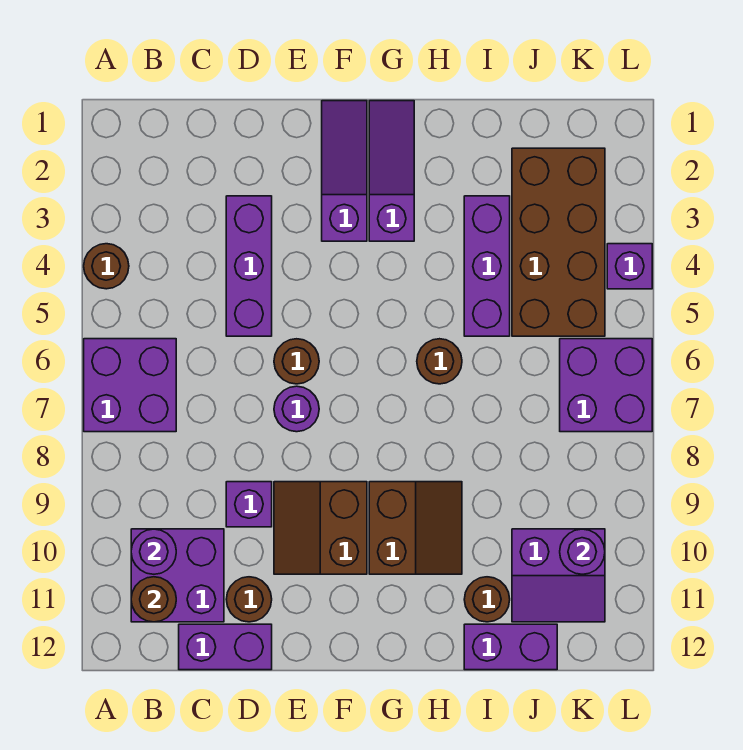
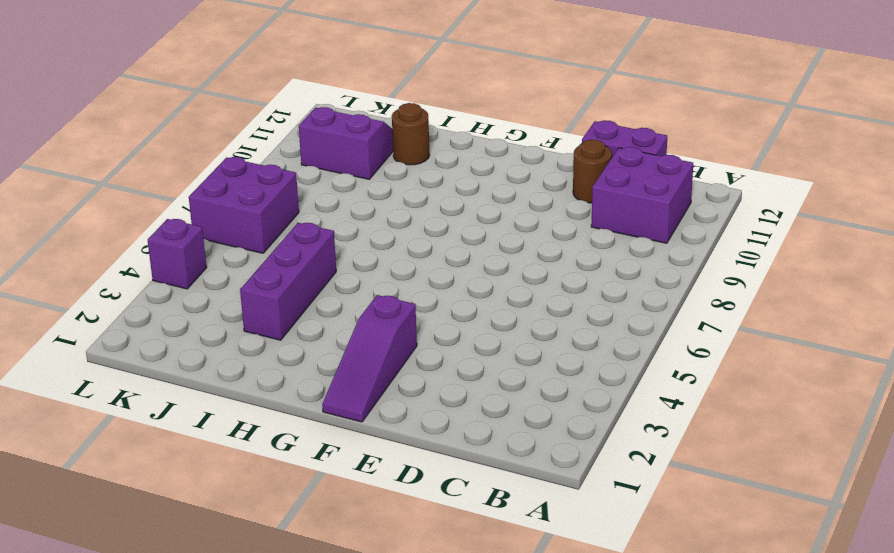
none -> brown 1x1 round brick [84,244,129,289]
none -> purple 2x2 brick [84,339,176,432]
none -> purple 1x3 brick [226,196,272,336]

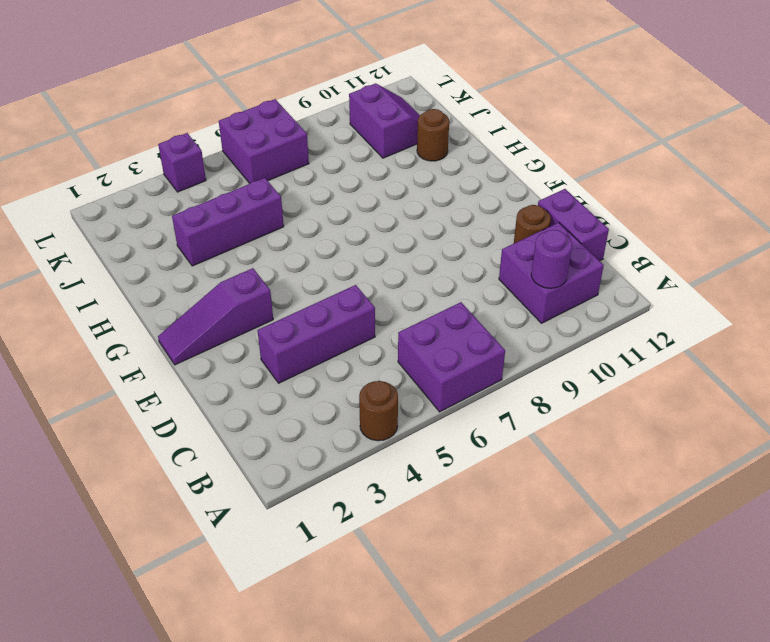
none -> purple 1x1 brick [226,482,272,527]
none -> brown 1x1 round brick [274,339,319,384]
none -> purple 1x1 round brick [274,386,319,432]

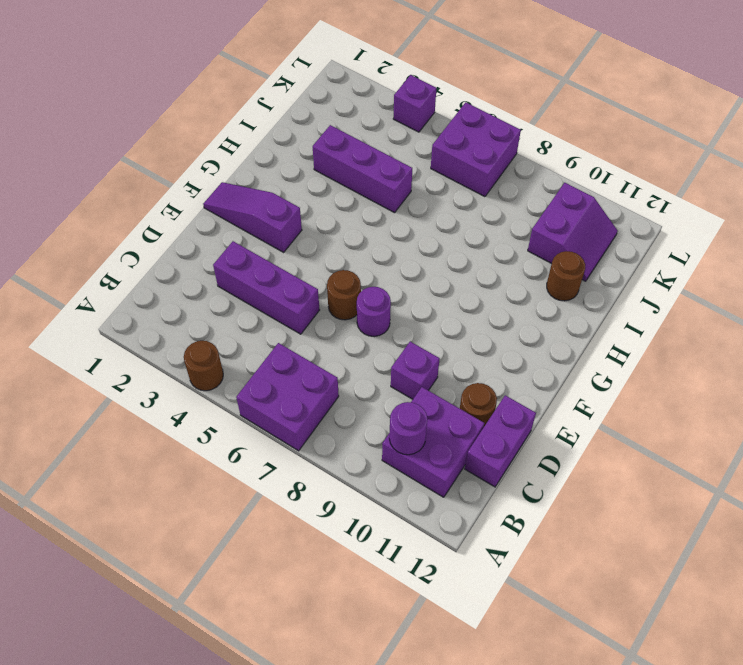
none -> brown 2x2 slope [274,482,367,574]
none -> purple 1x3 slope [369,101,414,241]
none -> brown 2x2 slope [369,482,462,574]

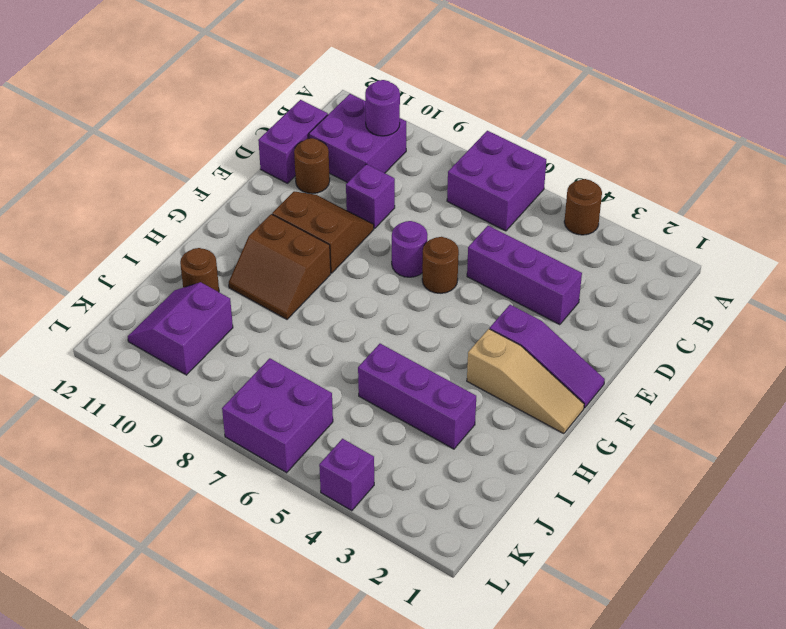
tan 1x3 slope [467,329,584,434] -> purple 1x3 slope [369,101,414,241]
none -> brown 1x1 round brick [417,339,462,384]
none -> purple 1x2 brick [464,624,557,670]
none -> brown 2x4 brick [512,148,605,336]

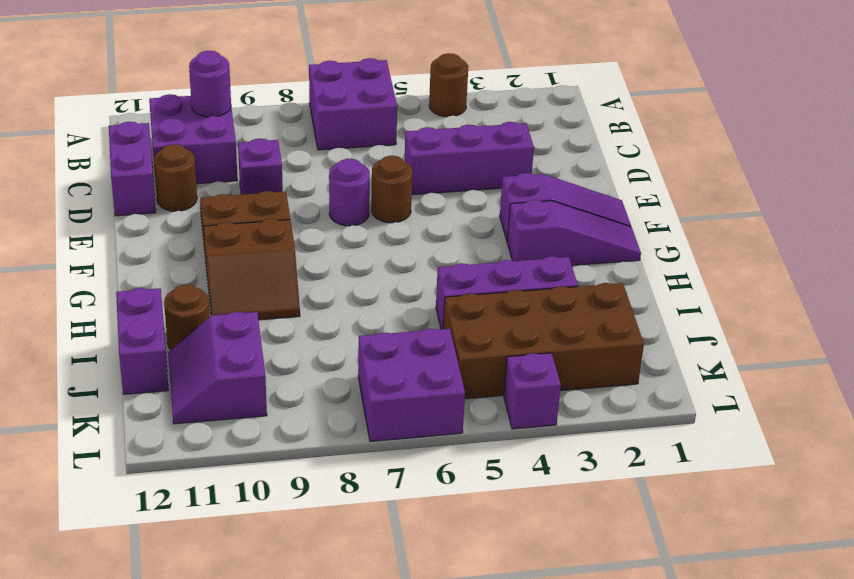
none -> brown 1x1 round brick [417,339,462,384]
none -> brown 1x1 round brick [131,577,176,622]
none -> purple 1x1 round brick [560,529,605,574]

